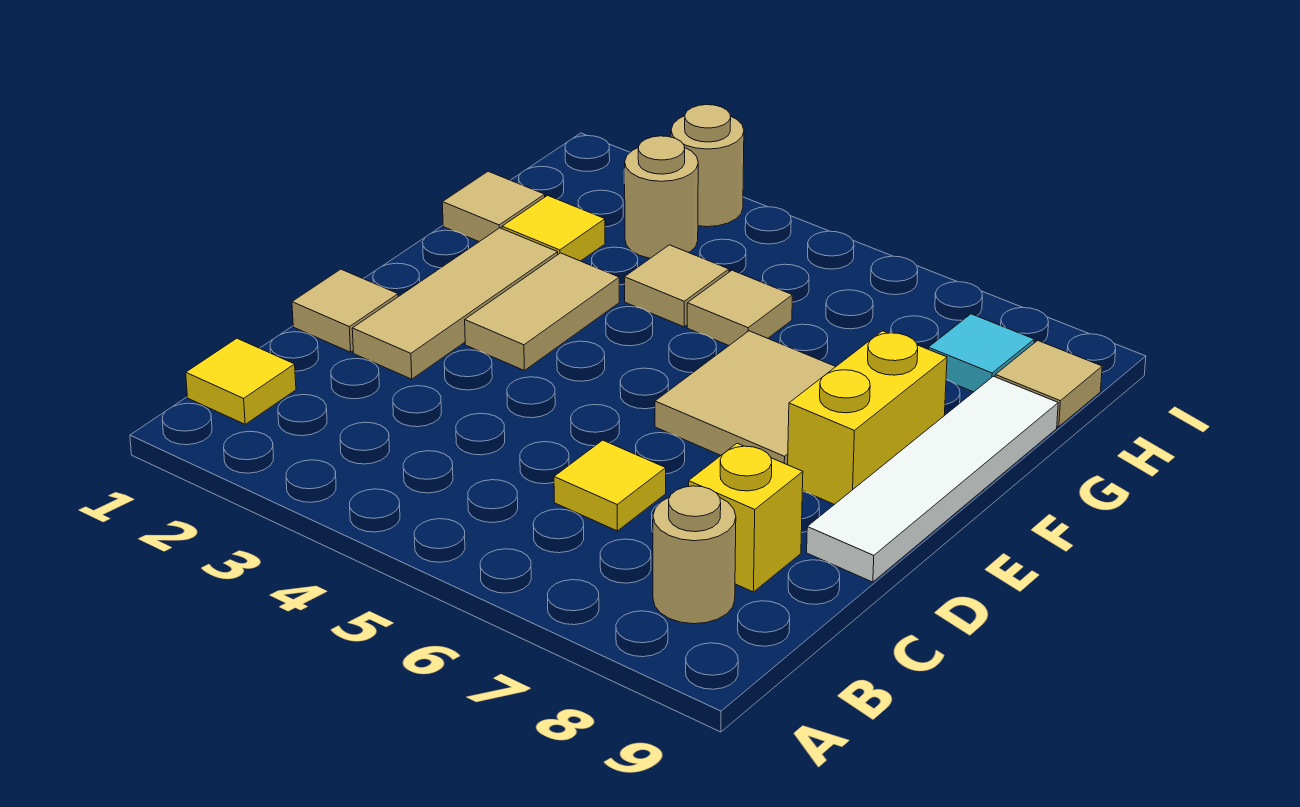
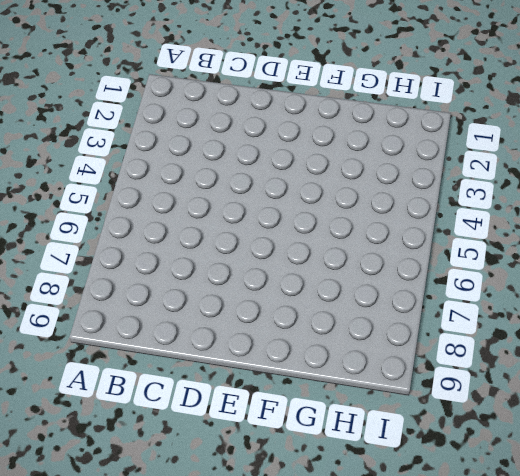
none -> yellow 1x1 tile [186,338,296,424]
none -> tan 1x1 round brick [653,486,736,624]
none -> yellow 1x1 tile [554,440,666,531]

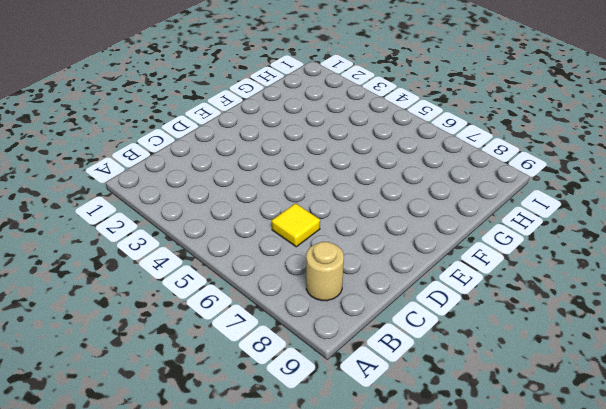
none -> yellow 1x1 tile [186,338,296,424]
none -> yellow 1x1 brick [689,443,803,592]
none -> tan 1x1 tile [292,269,398,352]

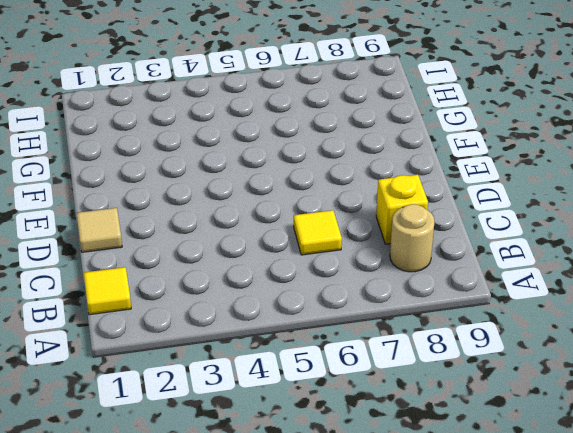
none -> tan 1x3 tile [352,228,558,379]
none -> white 1x4 tile [807,376,1058,582]
none -> tan 1x2 tile [465,253,619,370]

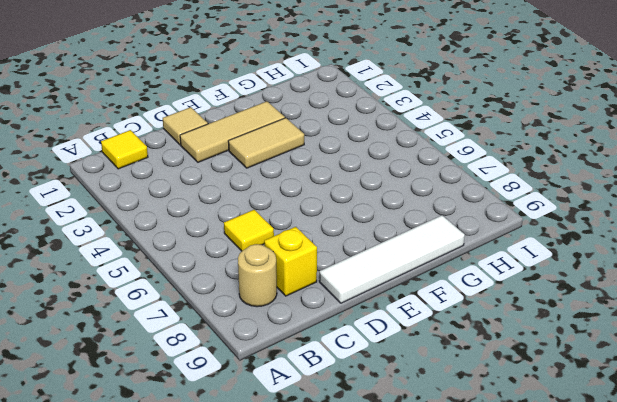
none -> tan 2x2 tile [655,331,836,465]
none -> yellow 1x2 brick [788,331,947,505]
none -> tan 1x1 tile [442,171,545,242]

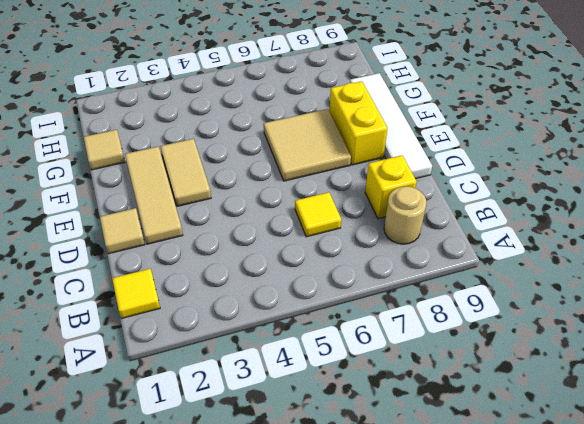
none -> yellow 1x1 tile [502,196,605,261]
none -> tan 1x1 tile [625,245,729,327]
none -> tan 1x1 tile [687,270,792,345]

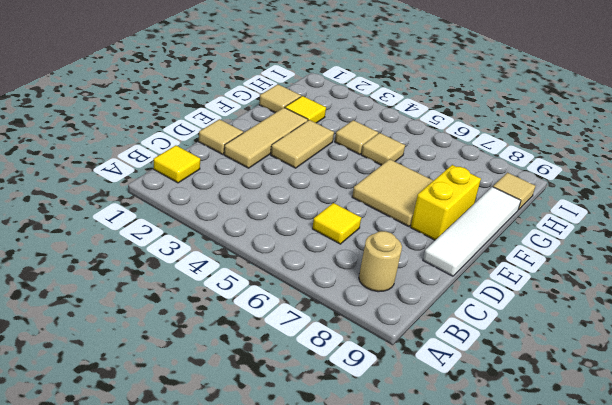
none -> yellow 1x1 brick [689,443,803,592]
none -> tan 1x1 round brick [624,136,698,258]
none -> cyan 1x1 tile [928,314,1034,392]

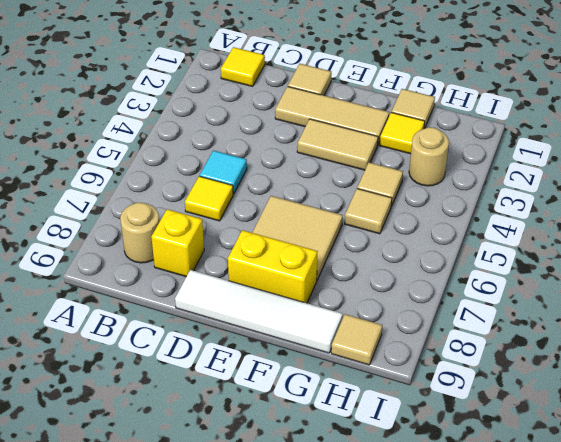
cyan 1x1 tile [200,150,247,194] -> cyan 1x1 tile moved to [928,314,1034,392]
none -> tan 1x1 round brick [671,105,744,227]

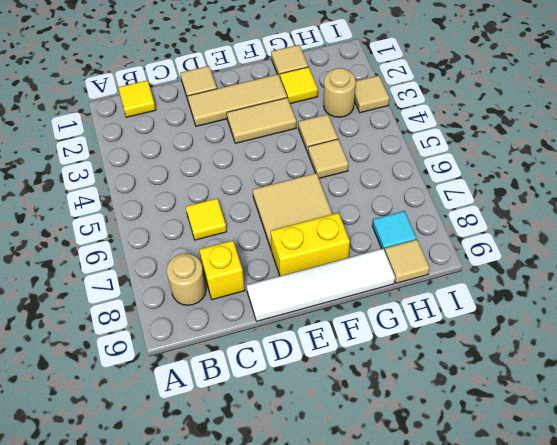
tan 1x1 tile [354,75,389,113] -> tan 1x1 round brick [671,105,744,227]

